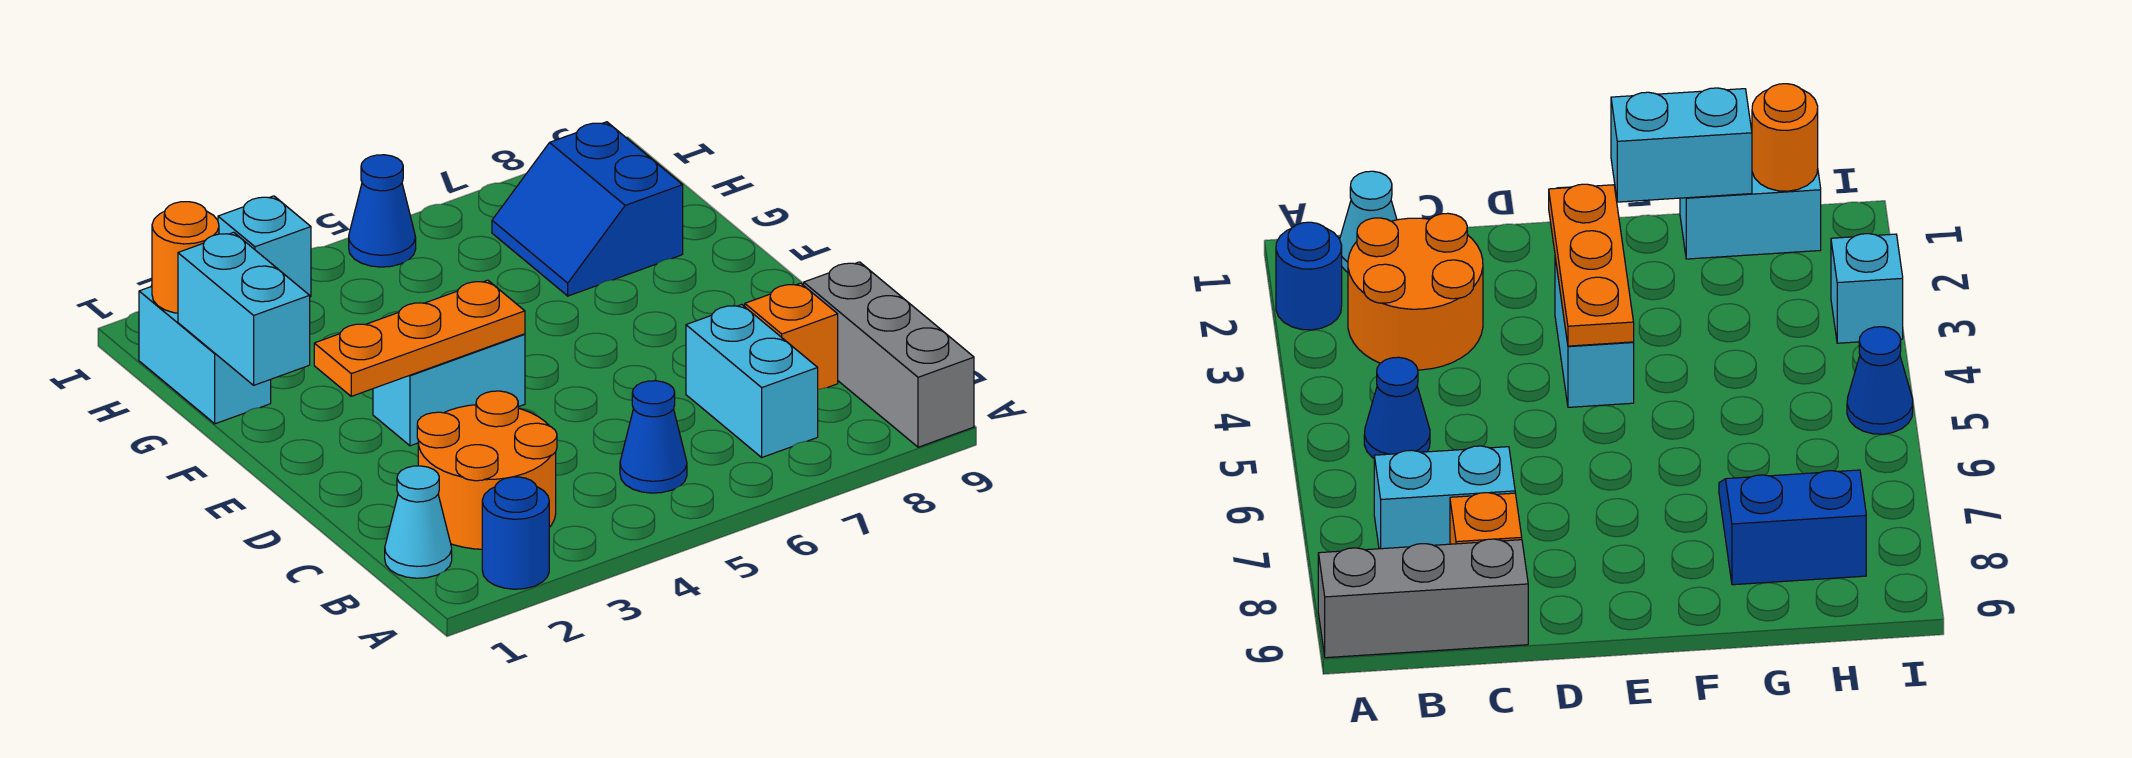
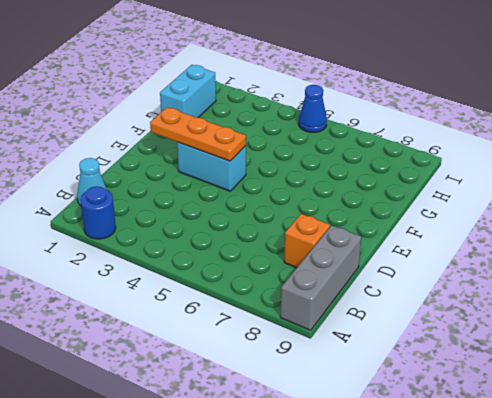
none -> orange 2x2 round brick [417,391,557,549]
none -> blue 1x1 cone [620,381,687,493]
none -> cyan 1x2 brick [686,305,818,457]

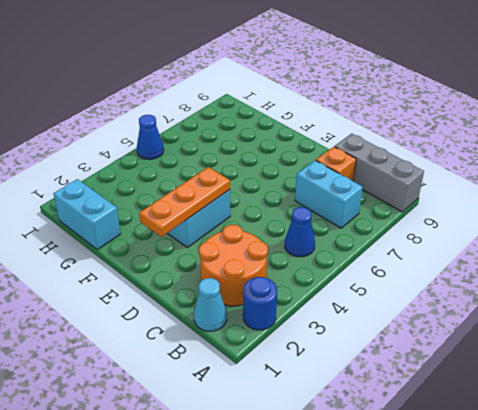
none -> blue 2x2 slope [492,122,683,296]
none -> cyan 1x1 brick [218,196,311,297]
none -> cyan 1x2 brick [178,232,310,385]

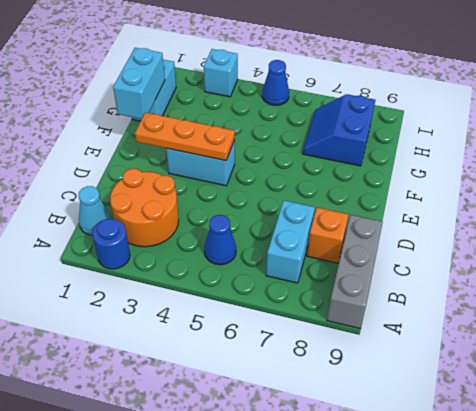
none -> orange 1x1 round brick [152,202,219,313]

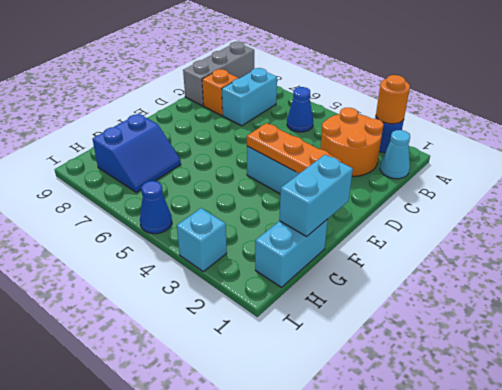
orange 1x1 round brick [376,75,410,124] -> orange 1x1 round brick moved to [152,202,219,313]

